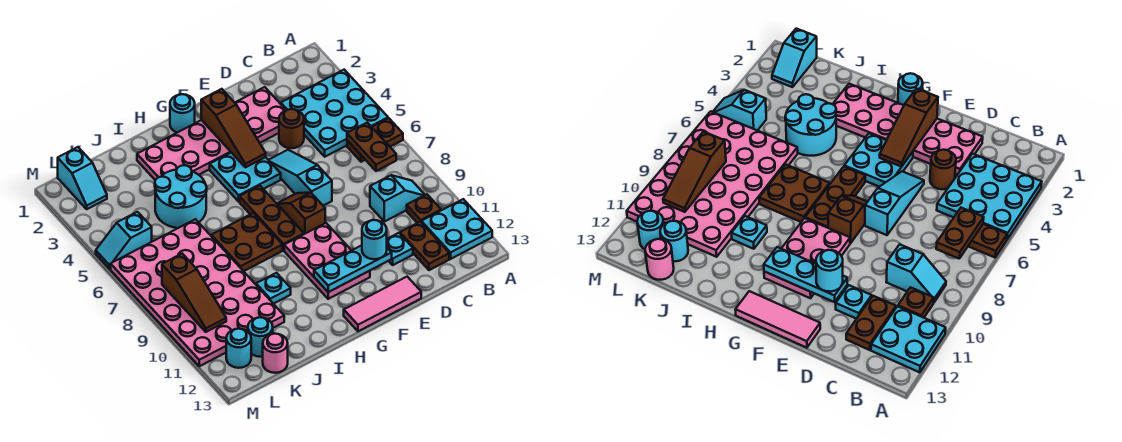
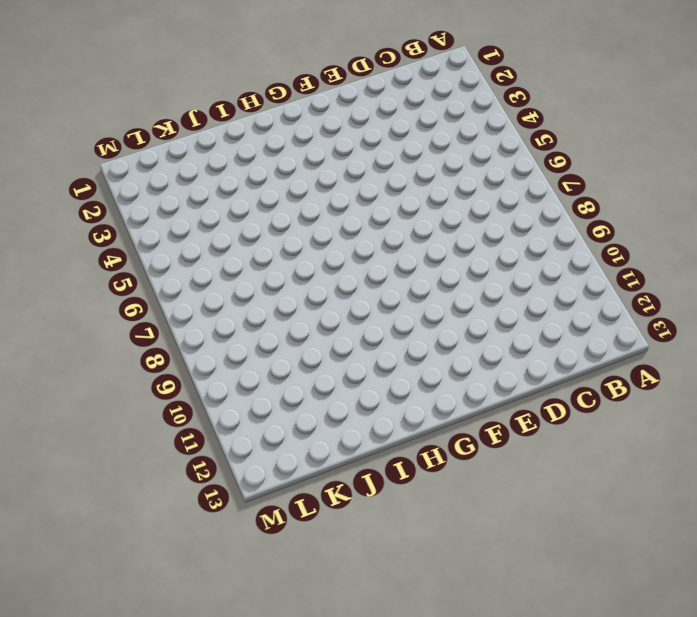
none -> cyan 3x3 plate [281,70,388,157]
none -> brown 1x2 plate [347,118,403,162]
none -> cyan 2x2 plate [421,199,492,259]
none -> cyan 1x2 slope [370,175,425,222]

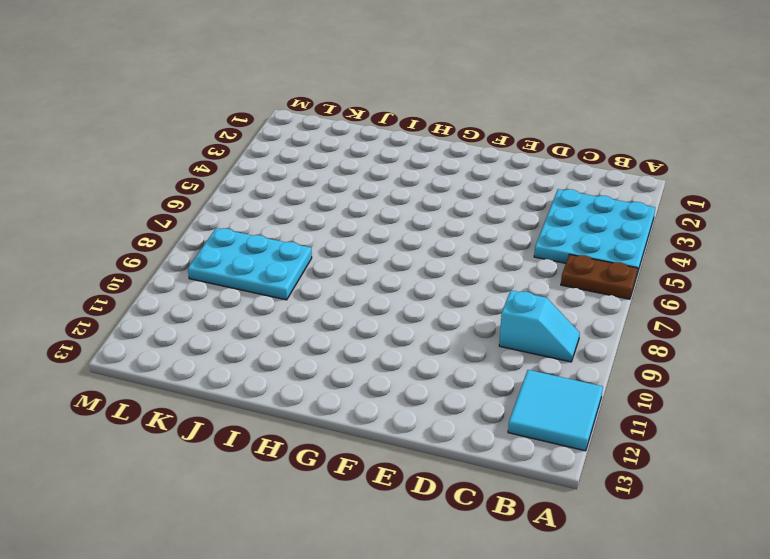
cyan 2x2 tile [508,370,603,451] -> cyan 2x2 plate [421,199,492,259]
cyan 2x3 plate [188,228,312,300] -> pink 4x6 plate [111,219,284,366]
none -> brown 1x1 plate [407,194,441,223]
none -> brown 1x2 plate [400,222,449,270]
none -> pink 2x6 plate [137,87,286,180]
none -> brown 1x1 round brick [279,109,304,148]

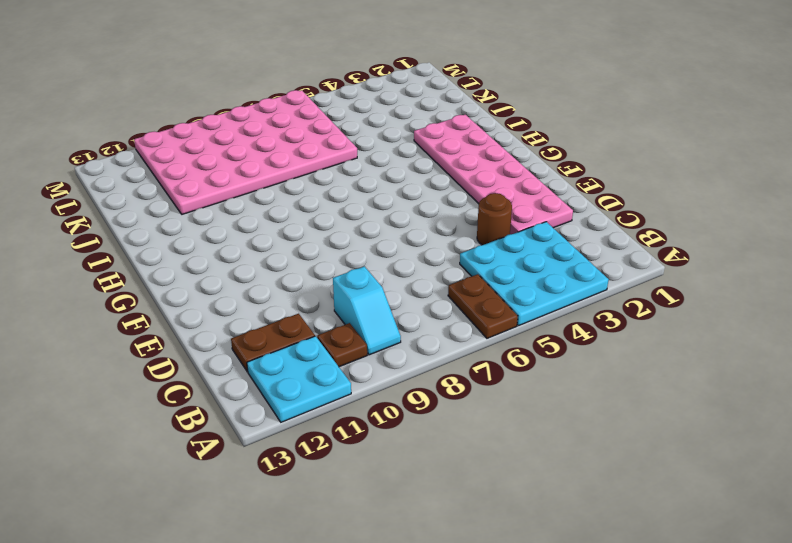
none -> cyan 1x1 plate [387,233,413,265]
none -> cyan 1x3 slope [269,150,332,206]
none -> pink 1x3 tile [344,277,421,331]
none -> cyan 2x2 plate [210,153,281,202]

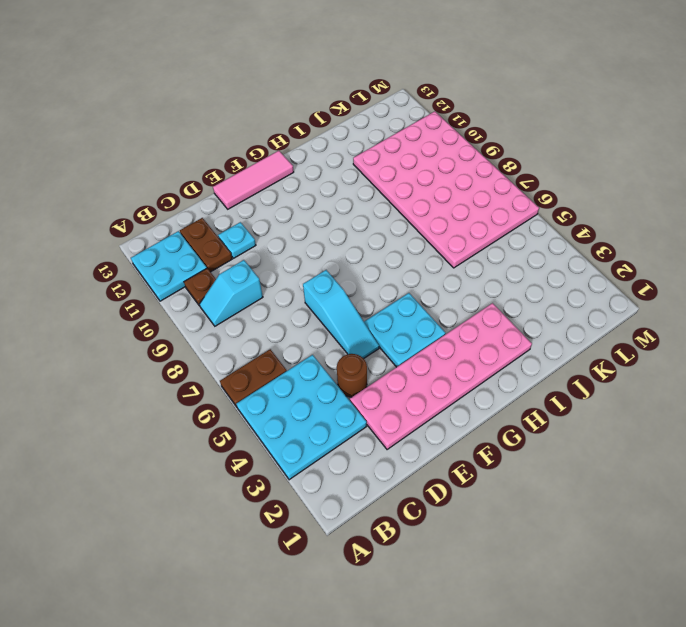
none -> brown 1x2 slope [277,192,325,234]
none -> pink 2x3 plate [284,223,370,299]
none -> cyan 1x1 round brick [170,94,195,133]
none -> brown 1x3 plate [240,186,304,250]

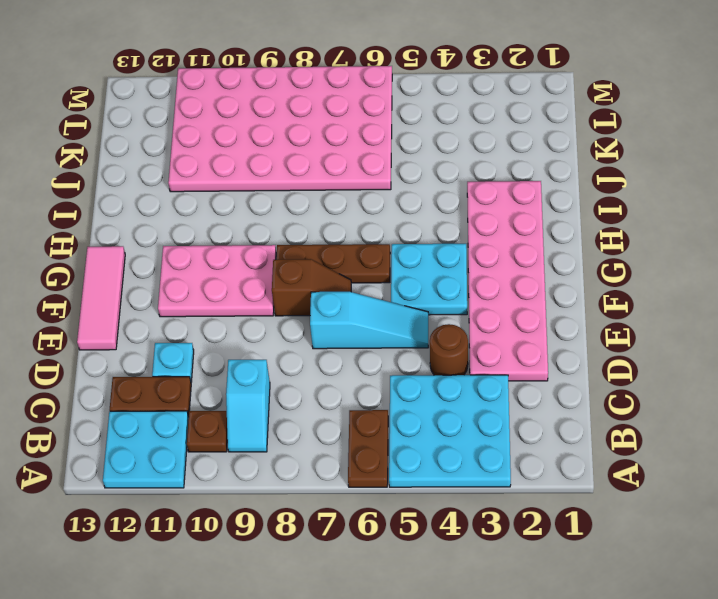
none -> cyan 1x1 round brick [170,94,195,133]
none -> brown 2x2 plate [211,213,282,271]
none -> cyan 2x2 round brick [155,165,207,228]
none -> cyan 1x1 plate [256,273,291,304]

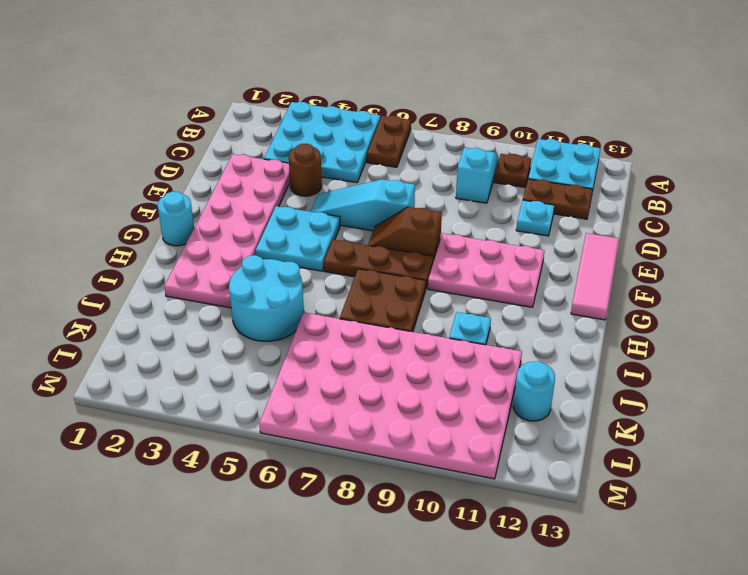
none -> pink 1x1 round brick [263,334,288,373]
none -> cyan 1x2 slope [58,147,107,209]
none -> cyan 1x2 slope [96,212,152,269]
none -> cyan 1x1 round brick [226,329,251,368]

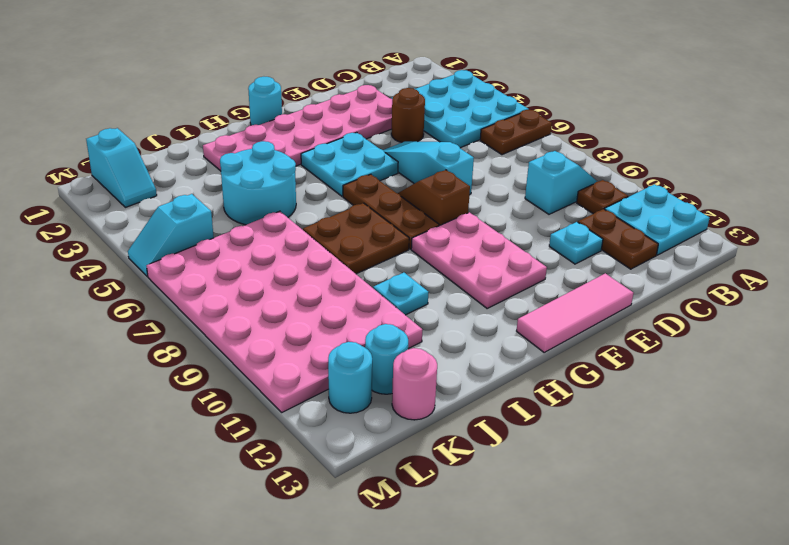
none -> brown 1x2 plate [347,123,396,171]
none -> cyan 1x3 plate [314,245,392,292]
none -> brown 1x3 slope [201,89,266,167]
none -> brown 1x3 slope [162,254,226,332]

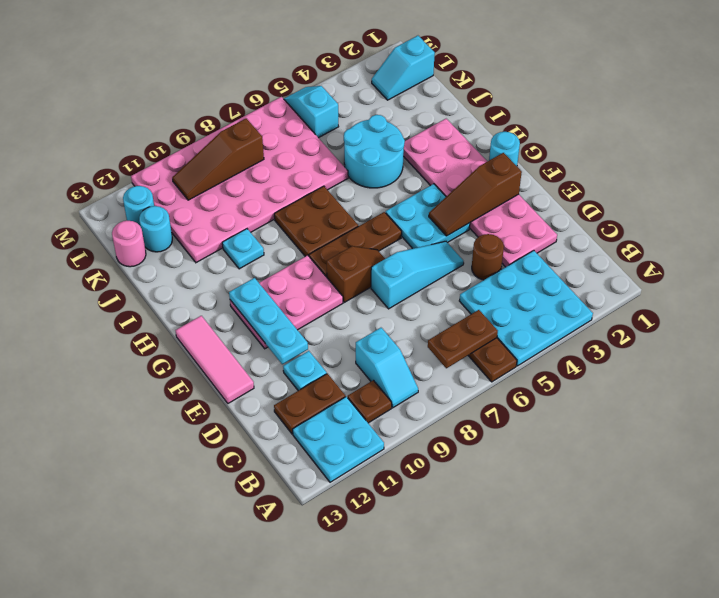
none -> cyan 1x1 round brick [362,220,387,259]

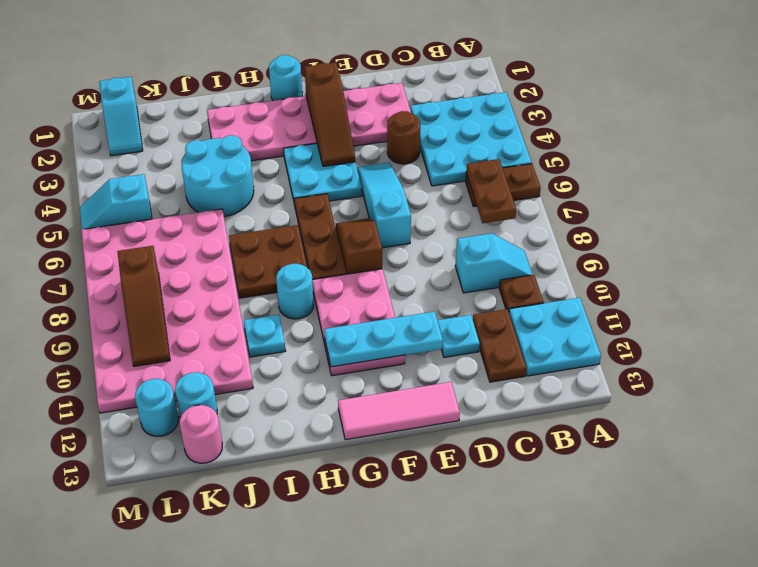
cyan 1x1 round brick [276,264,314,319] -> cyan 1x1 round brick moved to [362,220,387,259]

